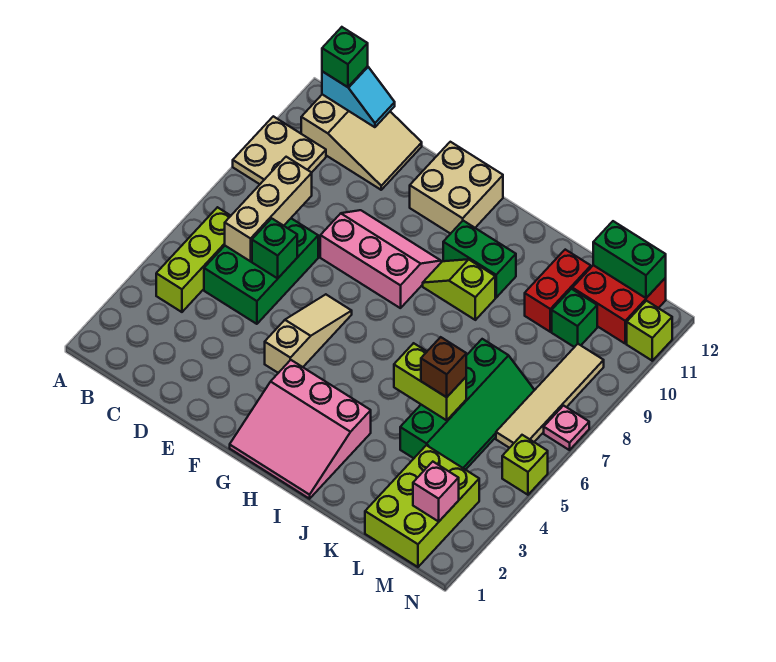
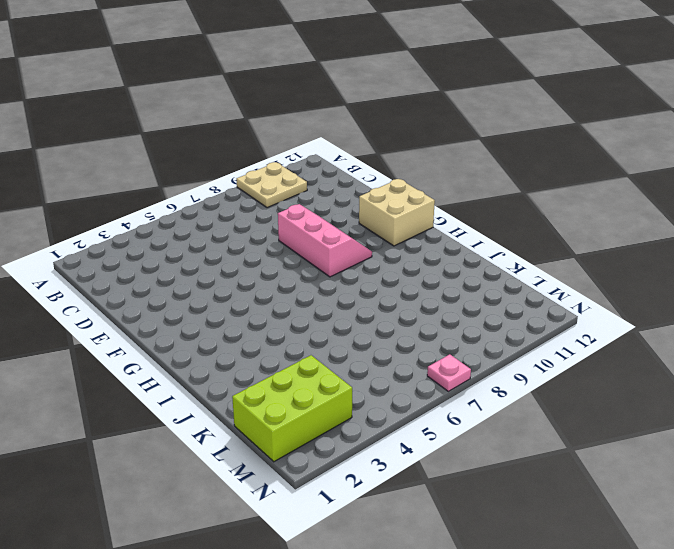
none -> lime 1x3 brick [156,207,231,312]
none -> tan 2x3 slope [301,94,422,190]
none -> green 2x3 brick [204,219,318,324]

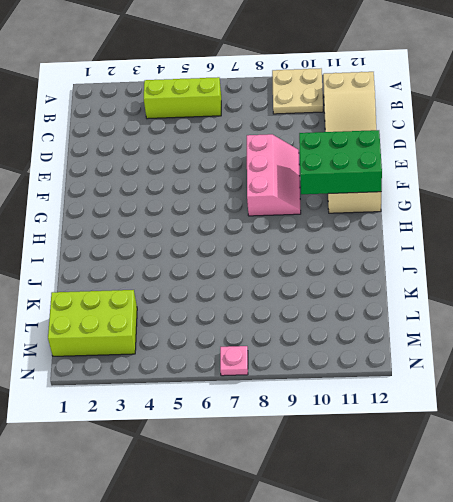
green 2x3 brick [299,130,382,194] -> green 2x3 brick moved to [204,219,318,324]
none -> tan 1x3 slope [265,294,352,373]
none -> pink 3x3 slope [230,360,371,499]
none -> lime 1x2 slope [423,259,495,320]

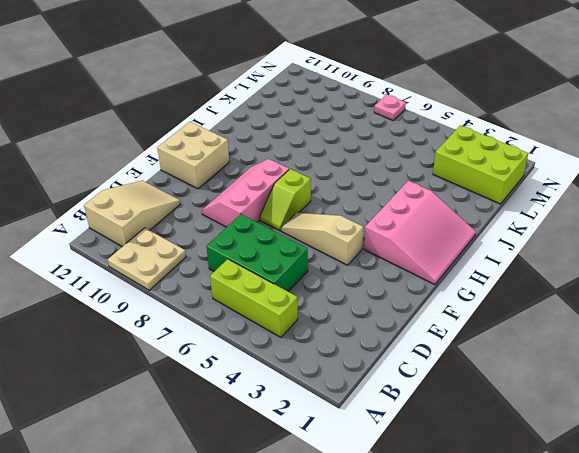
lime 1x2 slope [260,169,311,231] -> lime 1x2 slope moved to [423,259,495,320]
none -> green 1x2 brick [443,221,516,298]
none -> green 2x4 slope [400,339,534,470]
none -> red 1x2 brick [525,250,591,332]

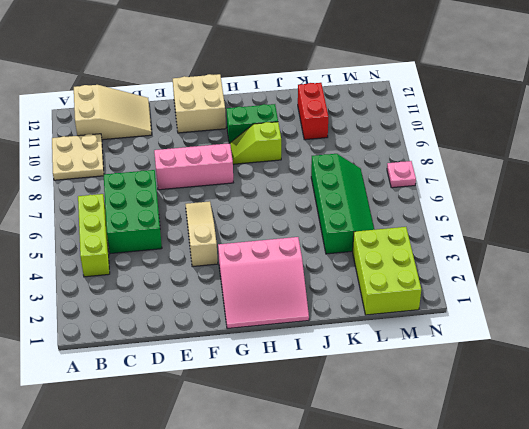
none -> green 1x1 brick [552,289,597,347]
none -> red 2x2 brick [572,265,666,343]
none -> tan 1x4 tile [496,344,604,448]

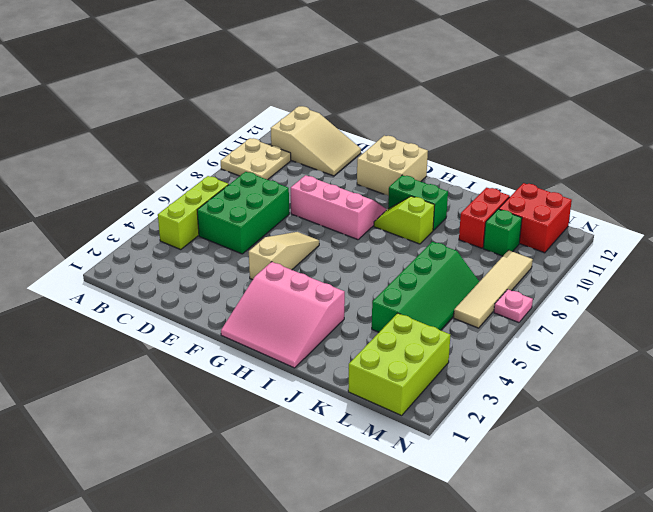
none -> lime 1x1 brick [502,435,548,495]
none -> lime 1x1 brick [627,301,672,361]
none -> cyan 1x2 slope [322,66,395,127]

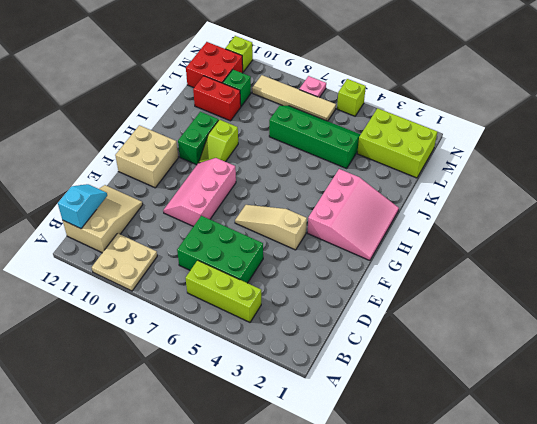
none -> tan 1x3 brick [225,157,312,261]
none -> green 1x1 brick [252,218,297,279]
none -> lime 1x2 brick [394,343,466,420]

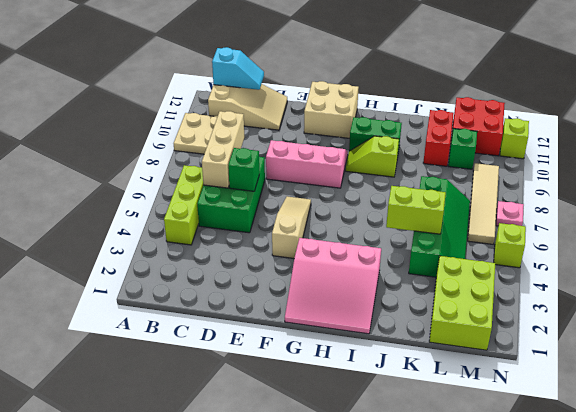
none -> green 1x2 brick [593,221,666,298]
none -> pink 1x1 brick [413,462,459,521]
none -> green 1x1 brick [322,27,368,87]

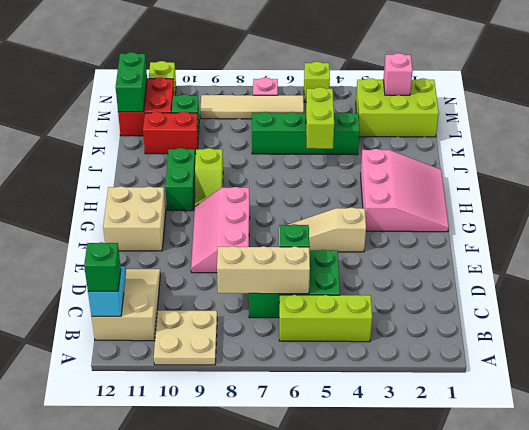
none -> brown 1x1 brick [421,337,466,397]

